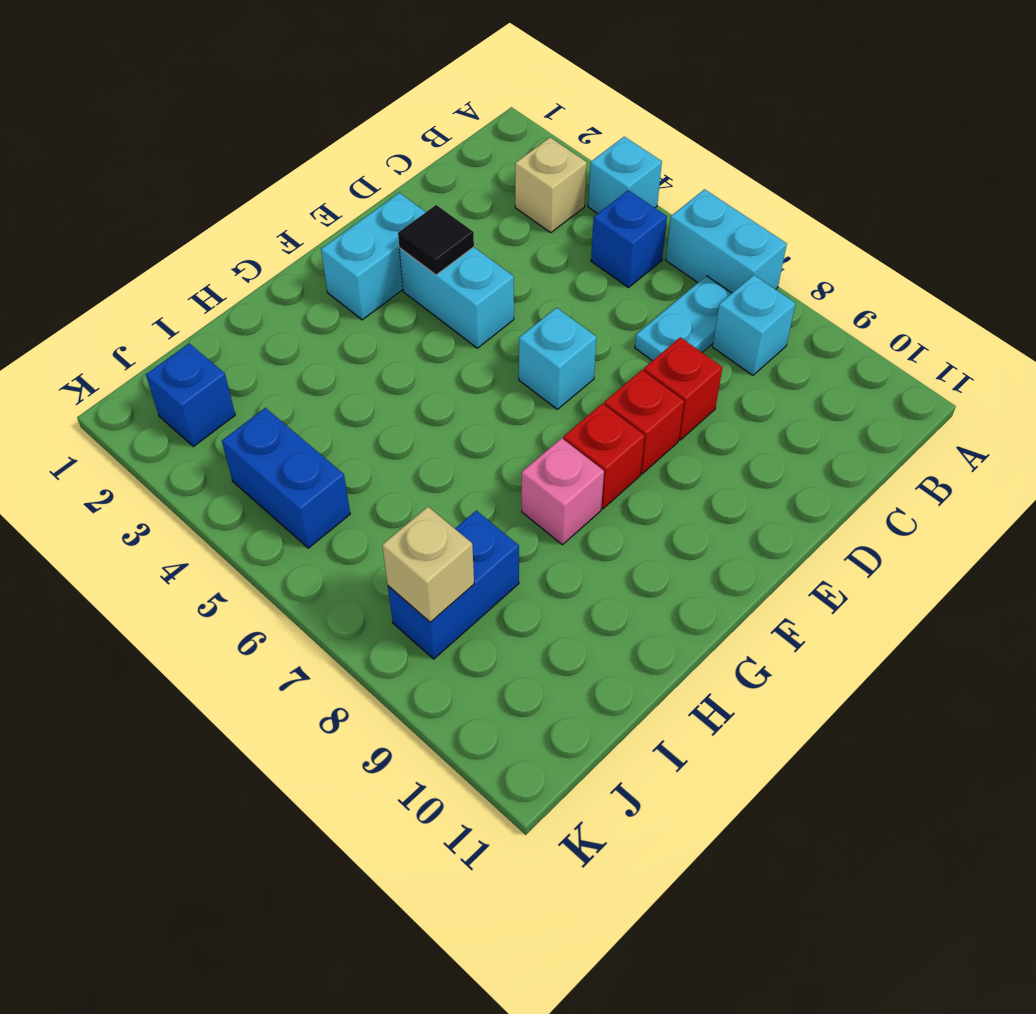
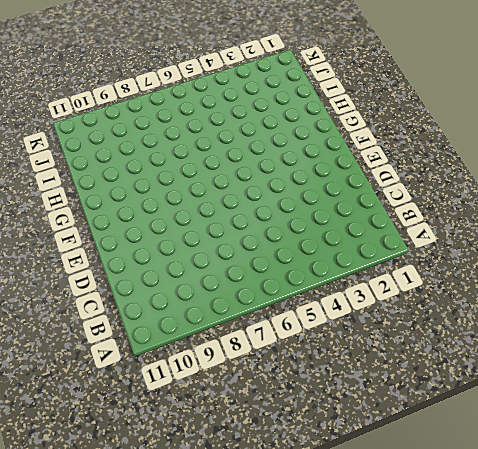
none -> cyan 1x1 brick [588,137,662,213]
none -> cyan 1x2 brick [666,189,787,293]
none -> tan 1x1 brick [515,138,587,233]

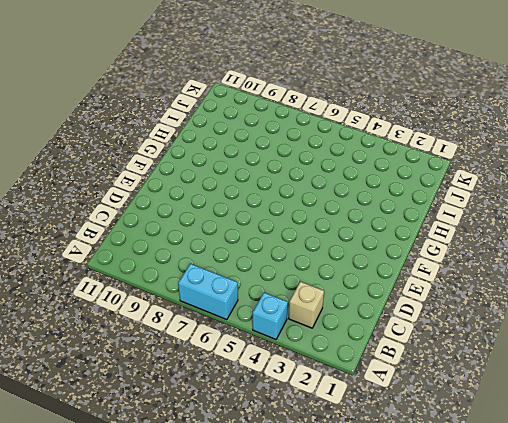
none -> blue 1x1 brick [591,190,667,288]
none -> cyan 1x2 plate [635,276,732,361]
none -> cyan 1x1 brick [712,275,796,375]

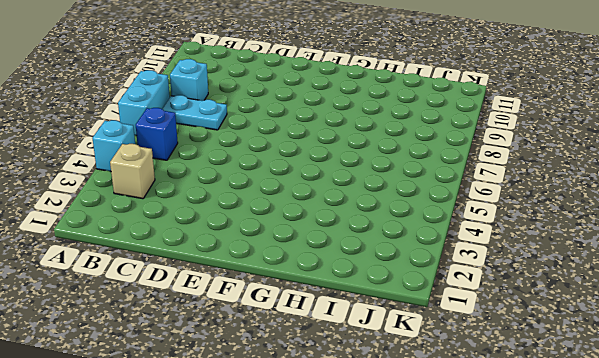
none -> red 1x1 brick [644,337,722,440]
none -> cyan 1x2 brick [321,193,425,320]
none -> cyan 1x2 brick [399,247,514,348]

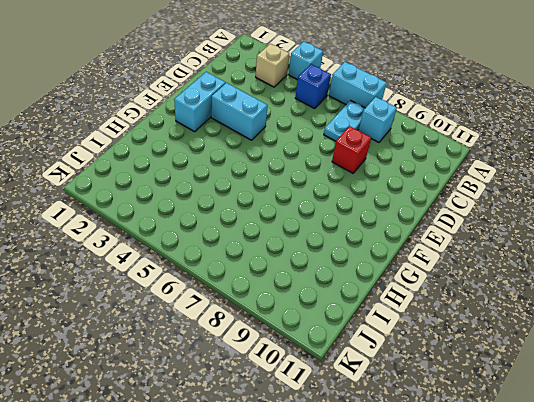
none -> cyan 1x1 brick [519,308,597,409]
none -> red 1x1 brick [604,370,684,474]
none -> red 1x1 brick [564,404,645,509]

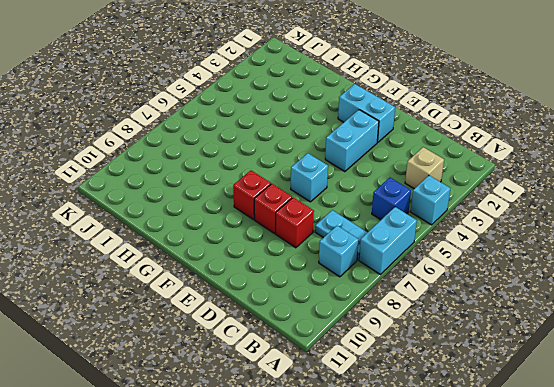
none -> pink 1x1 brick [522,438,604,545]
none -> blue 1x2 brick [388,511,519,659]
none -> blue 1x1 brick [146,343,235,447]

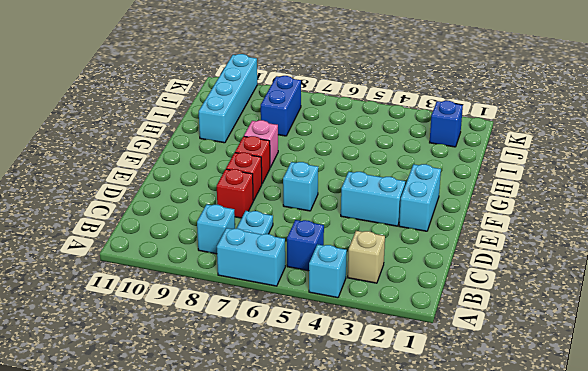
cyan 1x4 brick [199,54,257,143] -> none
none -> blue 1x2 brick [222,408,350,548]
none -> black 1x1 tile [398,205,474,275]
none -> tan 1x1 brick [382,507,474,622]

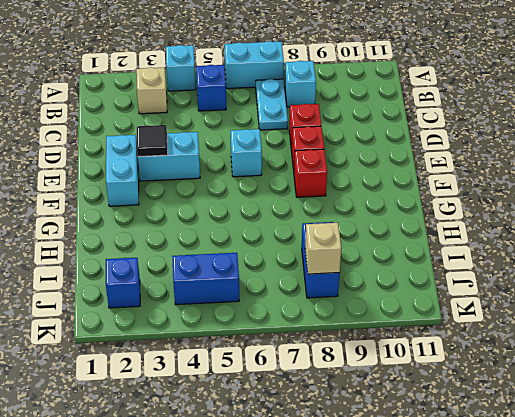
none -> pink 1x1 brick [522,438,604,545]

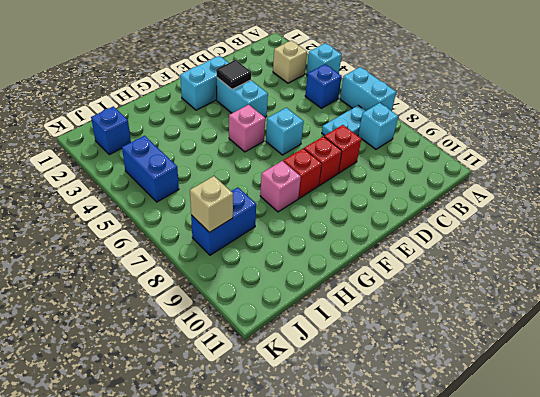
pink 1x1 brick [229,105,265,152] -> none

